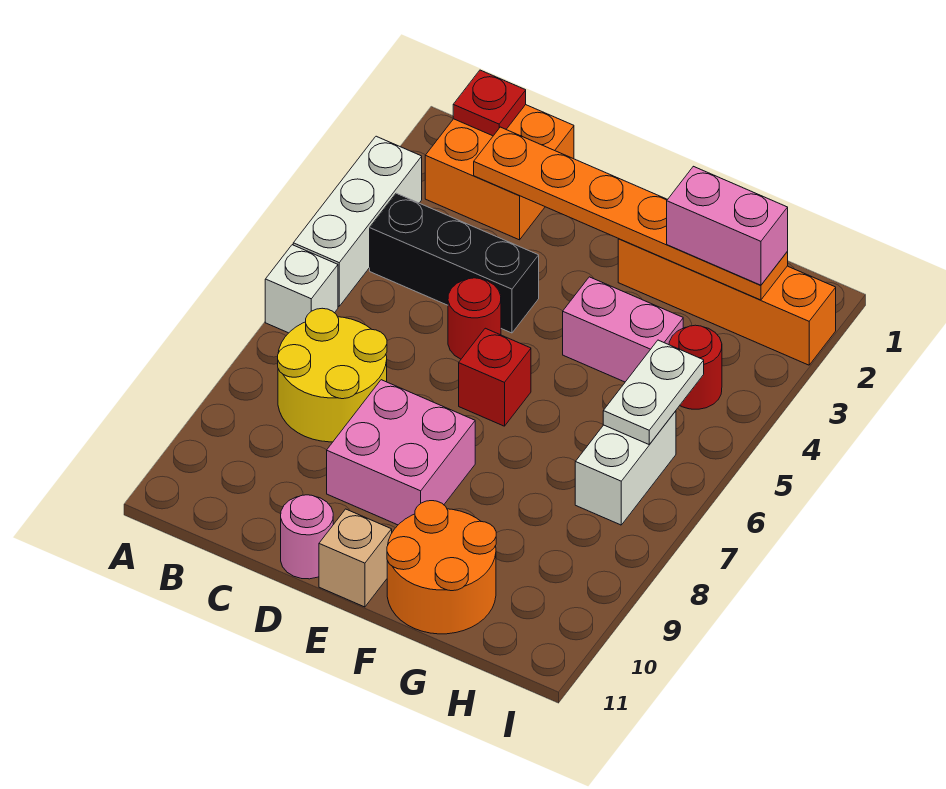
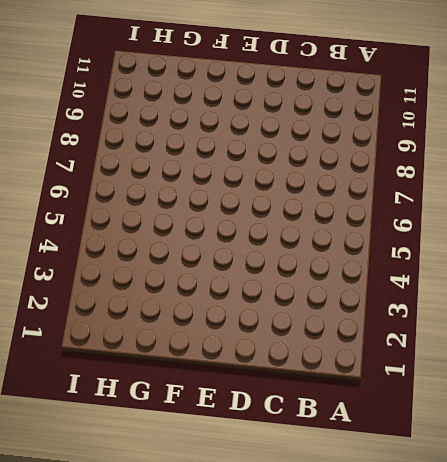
none -> white 1x3 brick [293,136,422,306]
none -> white 1x1 brick [265,245,338,333]
none -> orange 2x2 brick [425,105,574,240]

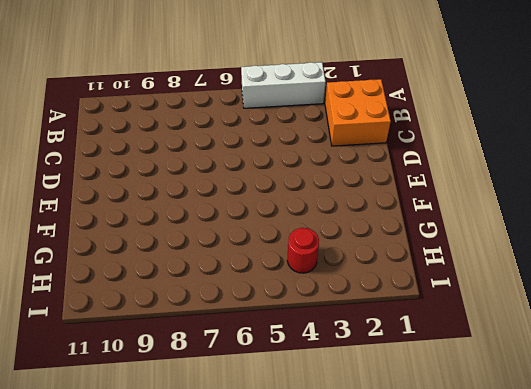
none -> white 1x1 brick [265,245,338,333]
none -> black 1x3 brick [370,193,539,333]
none -> yellow 2x2 round brick [278,308,387,442]

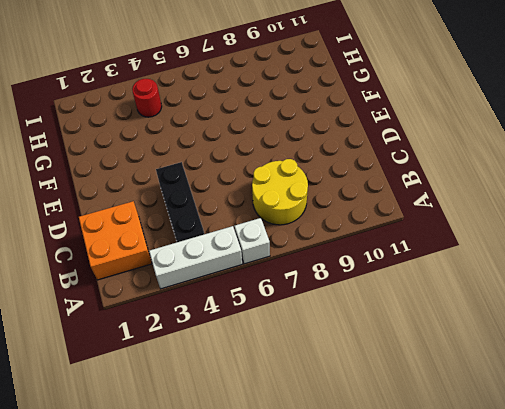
none -> red 1x1 round brick [448,278,501,359]
none -> pink 2x2 brick [327,380,475,525]
none -> pink 1x1 round brick [281,495,333,579]

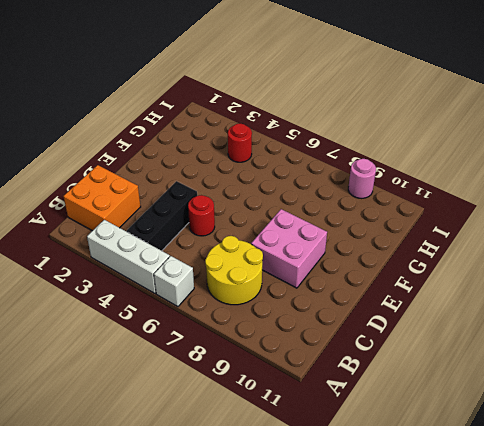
pink 1x1 round brick [348,159,376,198] -> pink 1x1 round brick moved to [281,495,333,579]
none -> red 1x1 brick [459,328,531,426]
none -> tan 1x1 brick [319,509,392,607]
none -> orange 1x4 brick [618,239,836,365]

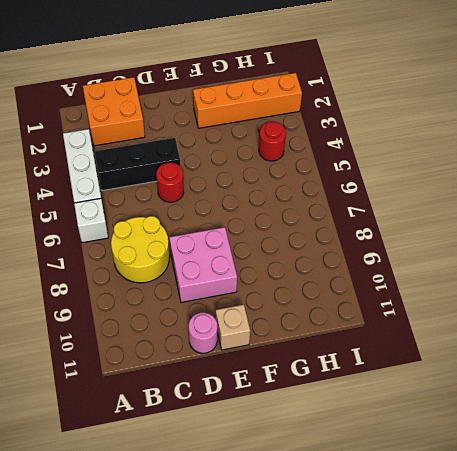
none -> red 1x1 brick [459,328,531,426]
none -> pink 1x2 brick [563,277,683,382]
none -> orange 2x2 round brick [387,501,496,634]

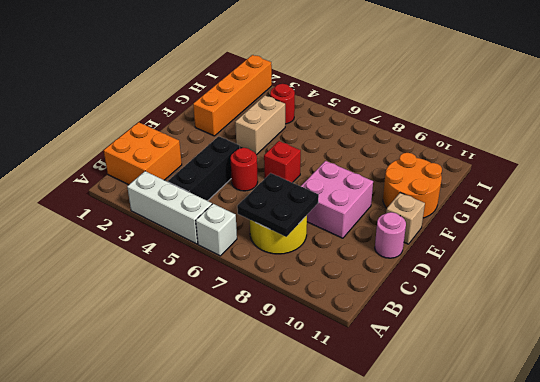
black 2x2 plate [237,173,319,237] -> none
tan 1x2 brick [235,96,285,155] -> pink 1x2 brick [563,277,683,382]
none -> white 1x2 brick [575,411,676,525]
none -> red 1x1 plate [453,70,526,136]
none -> orange 1x6 plate [474,127,788,300]

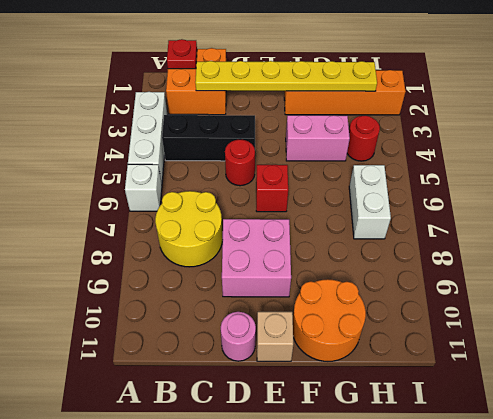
yellow 1x6 plate [195,61,377,91] -> orange 1x6 plate [474,127,788,300]
none -> white 1x2 plate [603,340,704,444]
none -> pink 1x2 brick [667,166,788,285]

